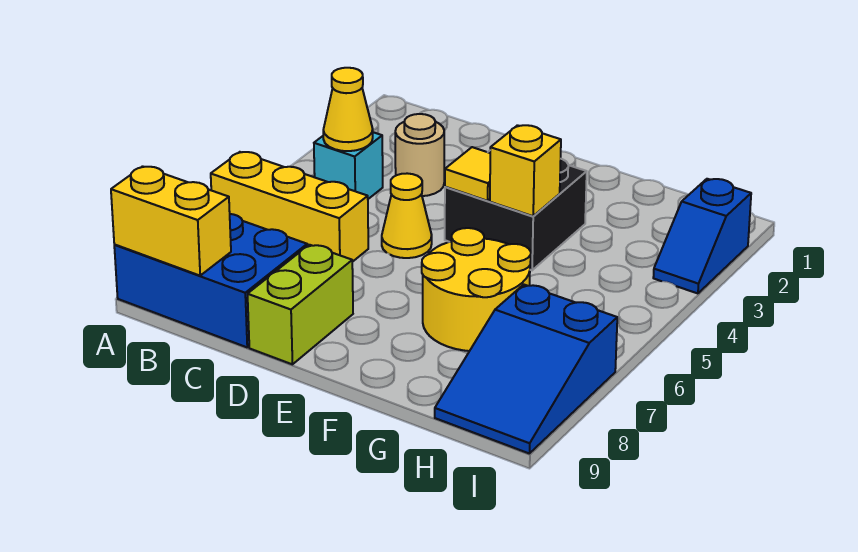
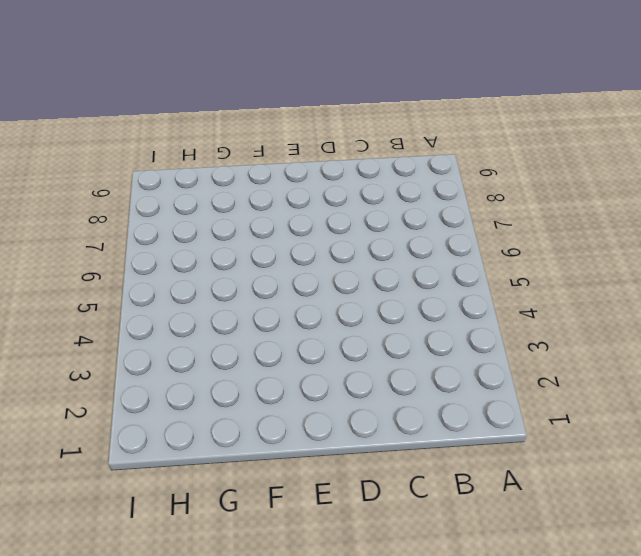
none -> yellow 1x3 brick [211,152,368,262]
none -> blue 2x3 brick [114,214,307,347]
none -> cyan 1x1 brick [314,132,383,199]

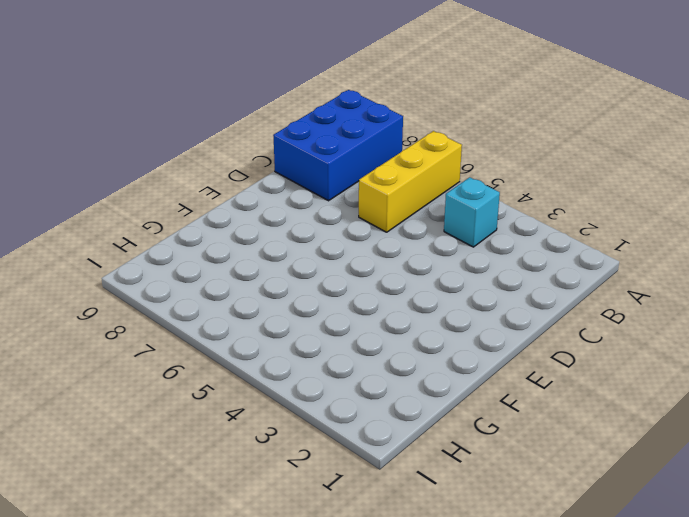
none -> tan 1x1 round brick [395,114,444,196]
none -> yellow 1x1 cone [382,173,432,258]
none -> lime 1x2 brick [248,245,353,364]

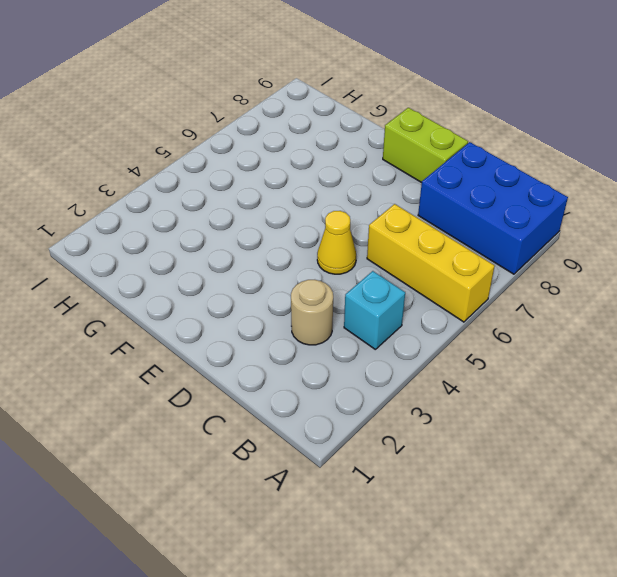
lime 1x2 brick [383,108,468,183] -> lime 1x2 brick turned to [248,245,353,364]
none -> black 2x2 brick [445,151,587,270]
none -> yellow 2x2 round brick [422,228,531,351]
none -> blue 2x3 slope [435,285,617,454]

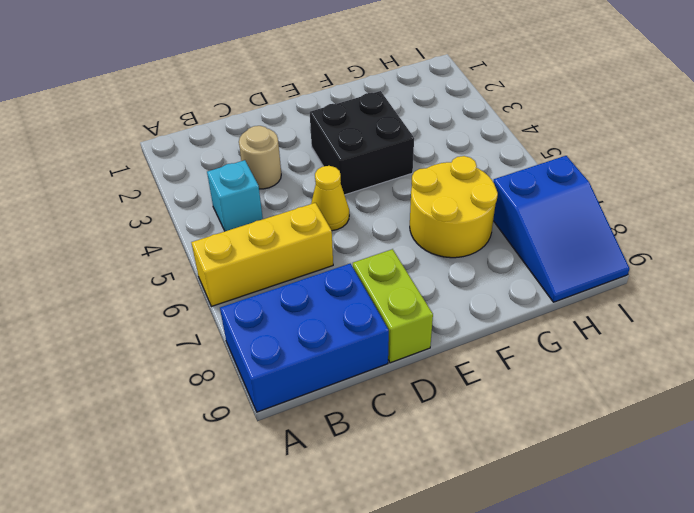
none -> blue 1x2 slope [653,179,751,293]
none -> yellow 1x2 brick [111,166,231,276]
none -> yellow 1x1 cone [323,68,373,151]

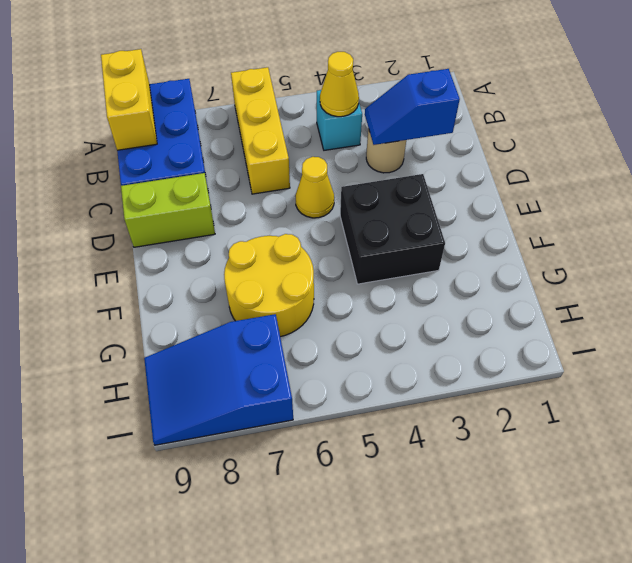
blue 1x2 slope [365,69,460,145] -> blue 1x2 slope moved to [653,179,751,293]
none -> yellow 1x1 tile [445,147,490,201]
none -> yellow 1x1 brick [490,125,561,216]

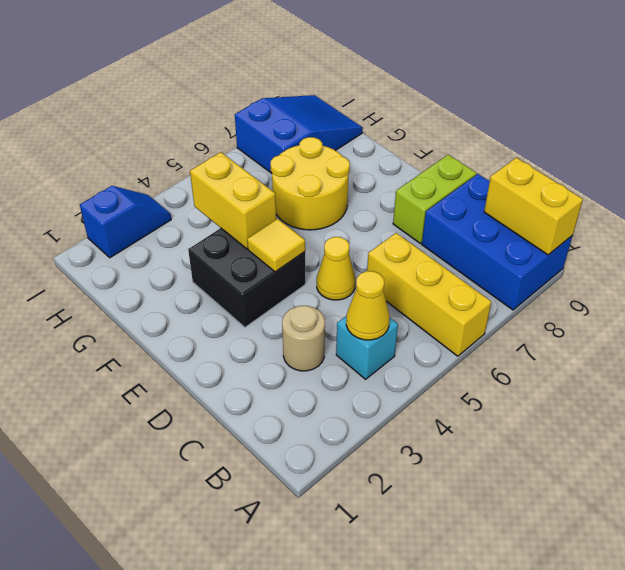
yellow 1x2 brick [190,152,276,249] -> yellow 1x1 brick [490,125,561,216]

